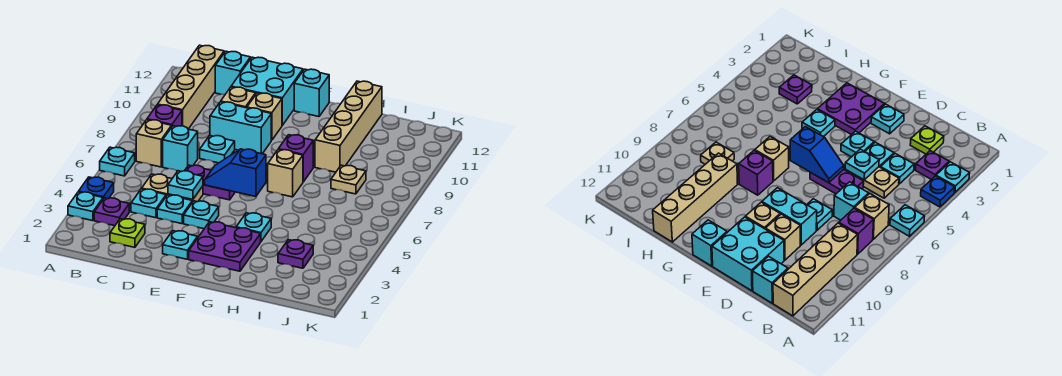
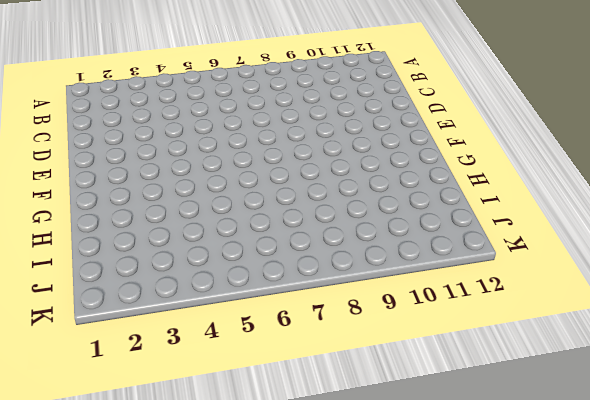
none -> cyan 1x1 plate [68,192,103,221]
none -> blue 1x1 plate [79,177,114,199]
none -> cyan 1x1 plate [100,147,135,176]
none -> purple 1x1 plate [94,198,129,226]

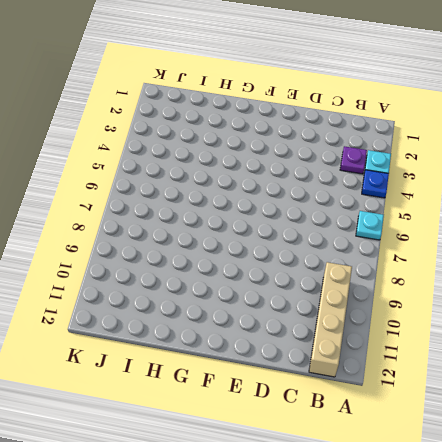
none -> tan 1x1 brick [136,120,172,167]
none -> purple 1x1 brick [147,105,182,126]
none -> lime 1x1 plate [110,219,145,247]
none -> cyan 1x1 plate [131,189,166,218]

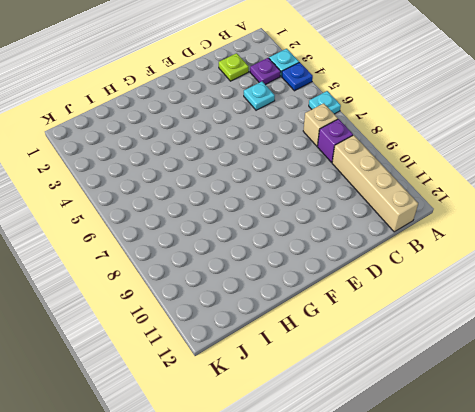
none -> tan 1x2 plate [142,174,203,202]
none -> cyan 1x1 brick [163,126,198,171]
none -> cyan 1x1 brick [215,51,251,95]
none -> cyan 1x1 plate [157,195,192,224]

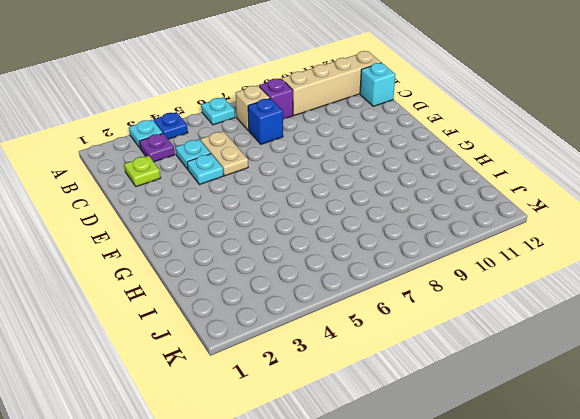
blue 1x1 brick [248,98,283,144] -> cyan 1x1 brick [163,126,198,171]
none -> purple 1x2 plate [185,165,235,200]
none -> cyan 1x1 plate [200,135,235,163]
none -> cyan 1x2 brick [210,102,271,154]
none -> tan 1x1 brick [221,87,256,108]

